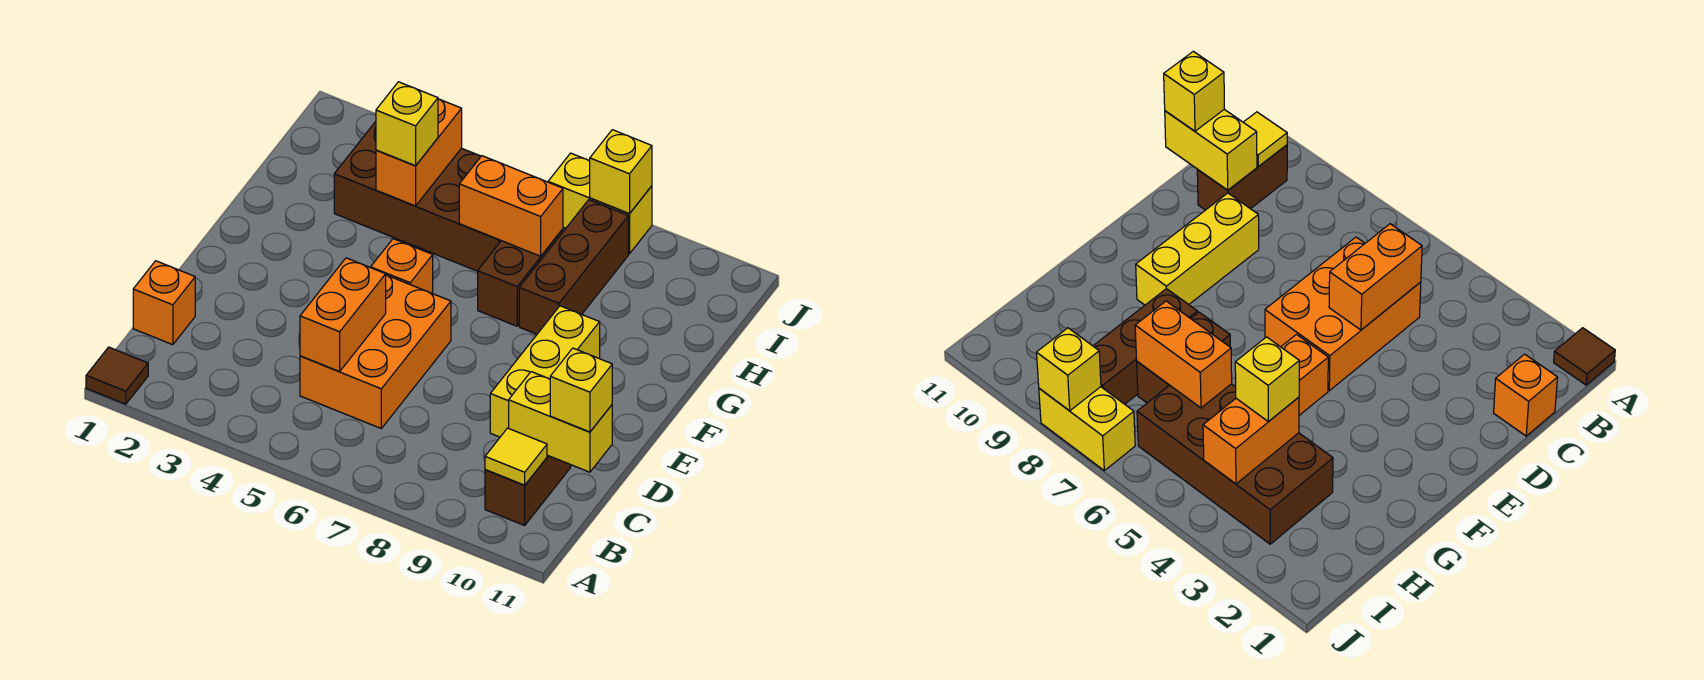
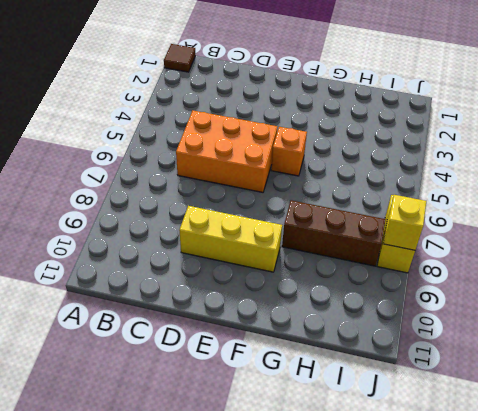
none -> brown 1x2 brick [485,455,571,525]
none -> orange 1x1 brick [133,261,195,345]
none -> brown 1x2 brick [478,229,563,326]

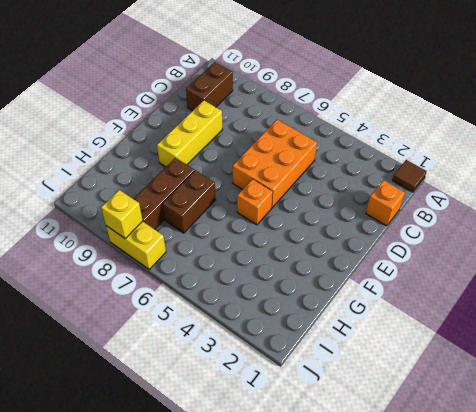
none -> brown 2x4 brick [334,122,501,271]
none -> yellow 1x1 tile [485,428,547,485]
none -> orange 1x2 brick [300,258,386,371]

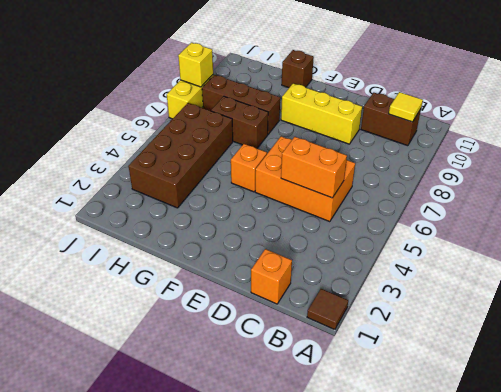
brown 1x1 brick [282,50,314,88] -> none
none -> yellow 1x2 brick [509,372,612,472]
none -> orange 1x2 brick [376,99,462,206]
none -> orange 1x2 brick [459,156,563,256]

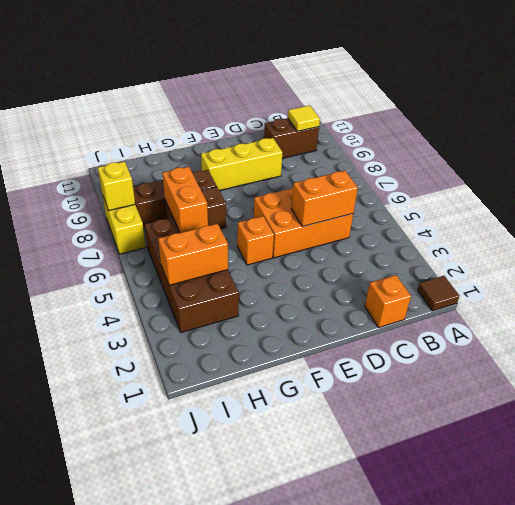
none -> yellow 1x2 brick [509,372,612,472]
none -> yellow 1x1 brick [550,348,612,432]
none -> yellow 1x1 brick [376,82,438,166]

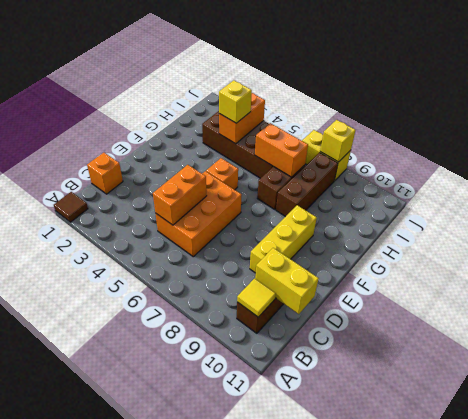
none -> yellow 1x1 brick [550,348,612,432]

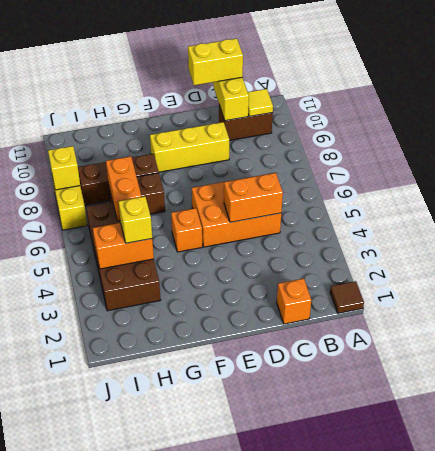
yellow 1x2 brick [188,39,243,85] -> yellow 1x1 brick [550,348,612,432]

